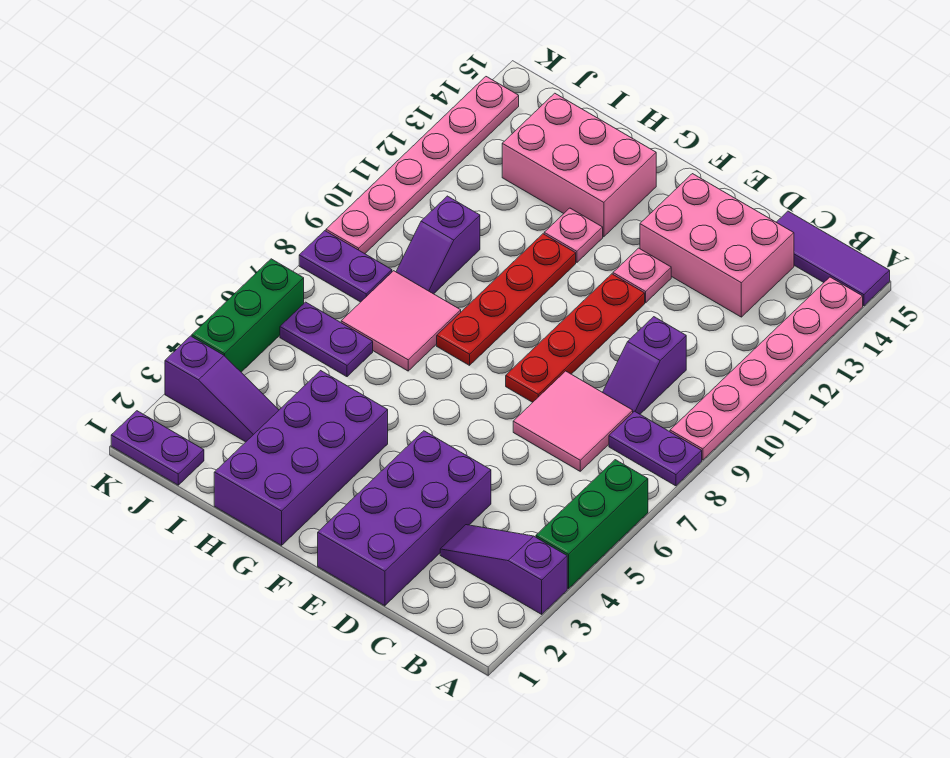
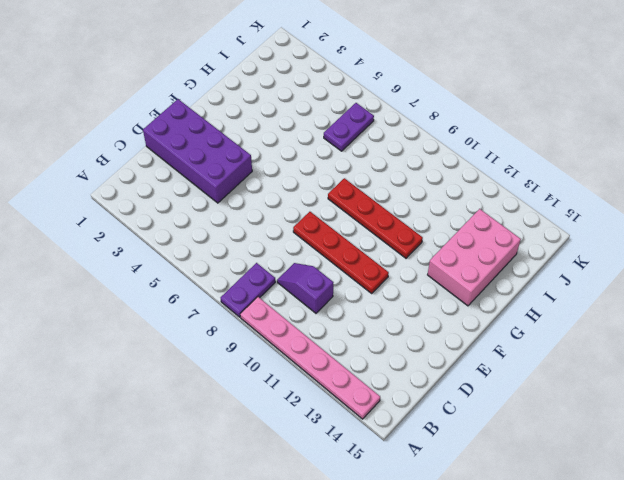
none -> purple 1x3 slope [440,525,567,614]
none -> green 1x3 brick [536,460,648,589]
none -> purple 1x3 tile [776,211,890,306]

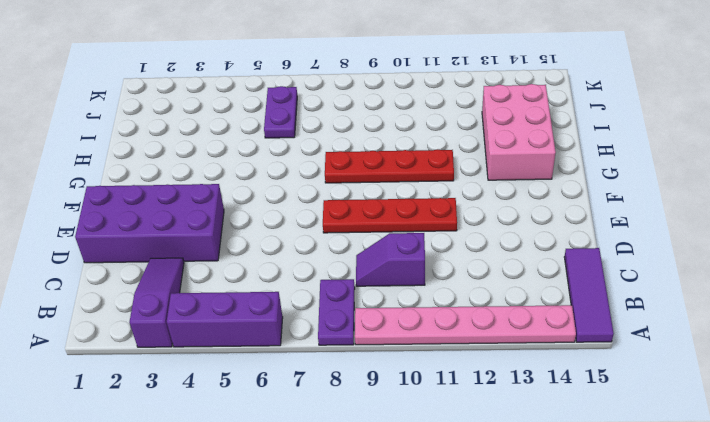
purple 1x3 brick [167,292,283,347] -> green 1x3 brick [536,460,648,589]
none -> pink 2x2 tile [513,371,633,471]
none -> pink 2x3 brick [640,174,794,317]
none -> pink 1x1 plate [613,248,671,303]

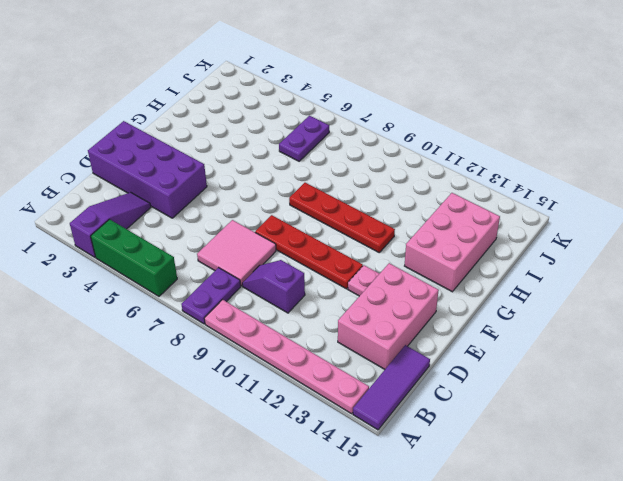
none -> purple 2x4 brick [214,371,388,545]
none -> pink 1x1 plate [544,208,603,262]
none -> pink 2x2 tile [341,271,461,371]

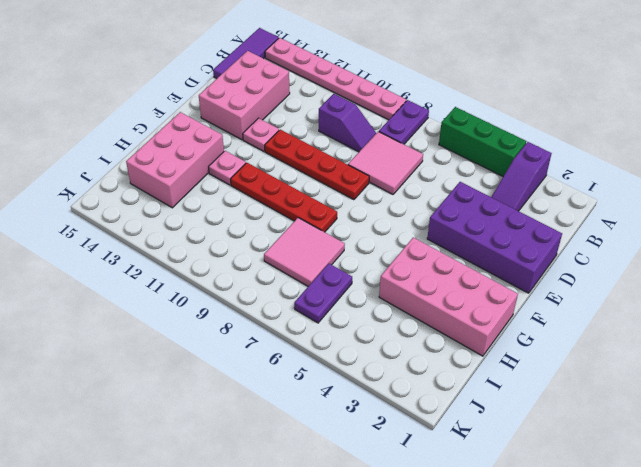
pink 2x4 brick [379,237,518,356] -> purple 2x4 brick [214,371,388,545]
none -> purple 1x3 slope [165,336,279,442]
none -> purple 1x2 slope [396,196,480,294]
none -> purple 1x2 plate [111,411,204,485]

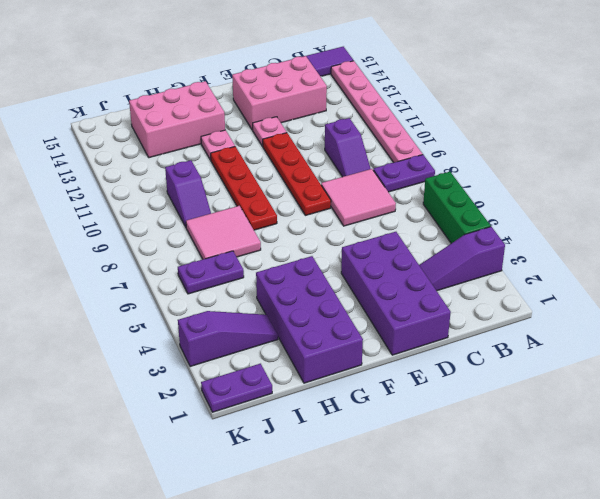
none -> purple 1x2 plate [299,231,392,302]
none -> green 1x3 brick [192,259,304,372]
none -> pink 1x6 plate [326,77,519,254]

